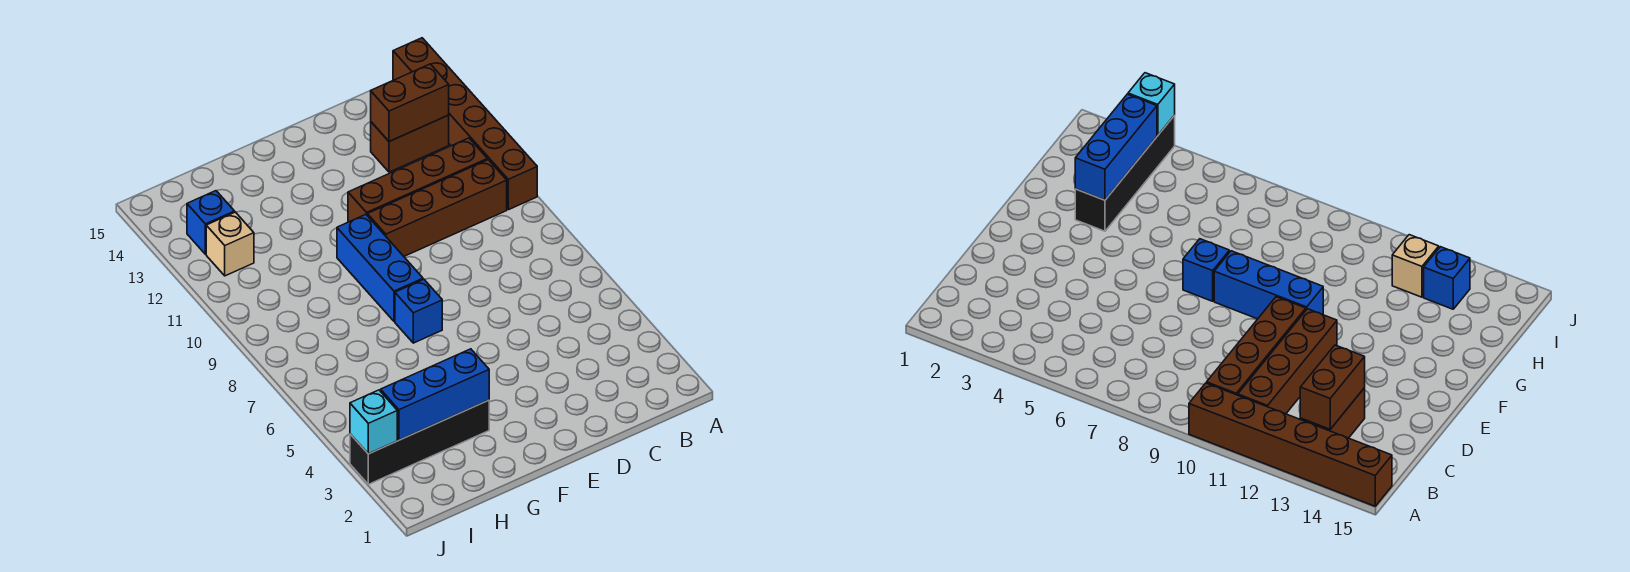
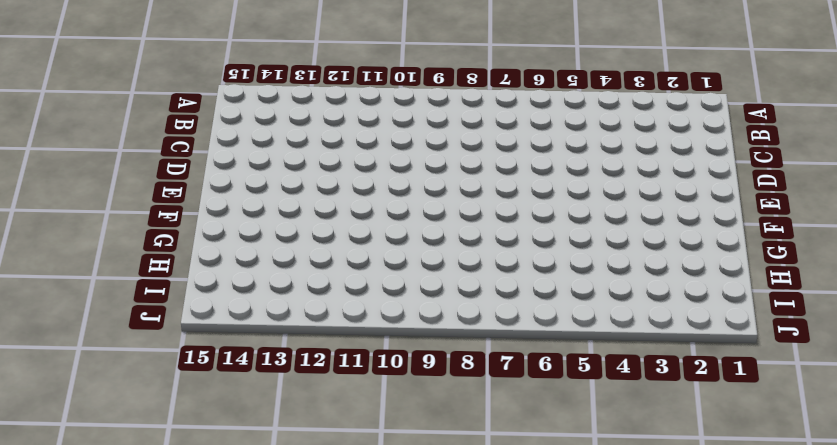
none -> brown 1x6 brick [393,38,537,210]
none -> brown 1x4 brick [367,160,507,256]
none -> brown 1x4 brick [348,138,487,222]

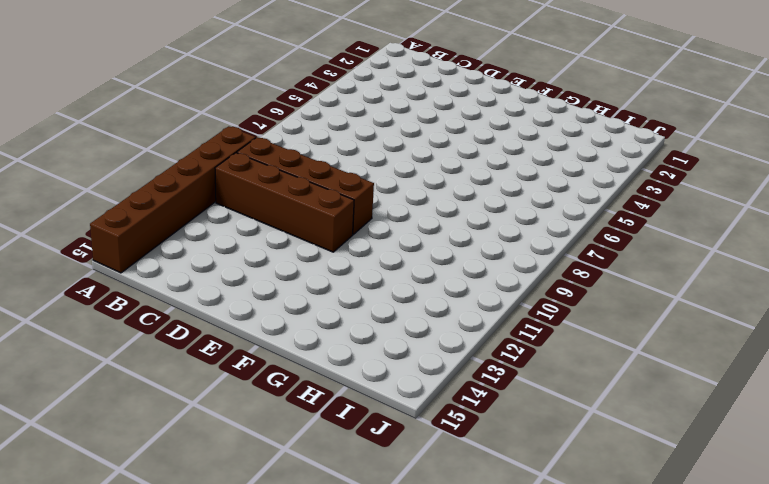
none -> brown 1x2 brick [371,115,449,172]
none -> blue 1x1 brick [395,279,442,343]
none -> blue 1x3 brick [337,215,423,321]

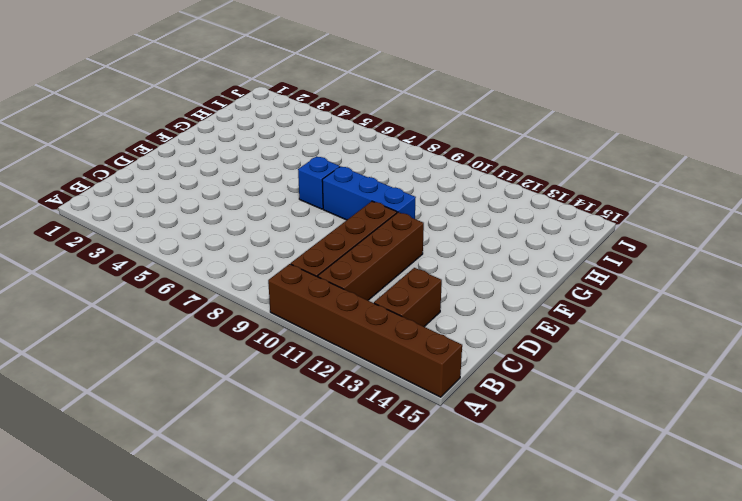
none -> black 1x4 brick [350,400,489,484]
none -> tan 1x1 brick [206,212,254,276]
none -> blue 1x1 brick [187,191,235,254]

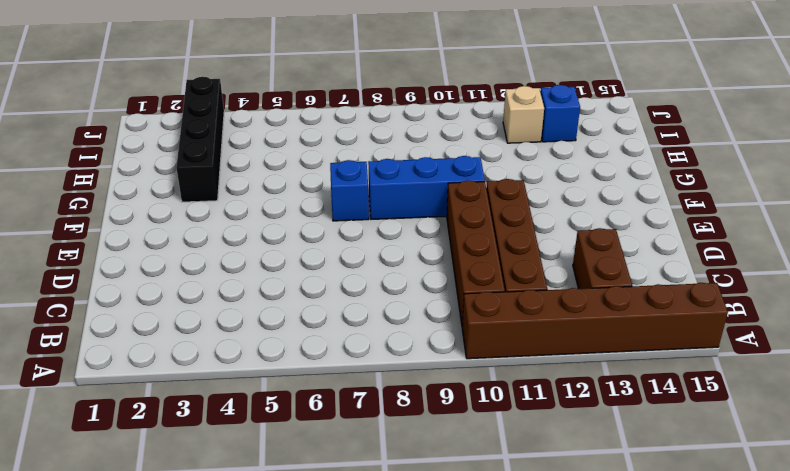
none -> brown 1x2 brick [371,64,449,142]
none -> blue 1x3 brick [381,349,489,440]
none -> cyan 1x1 brick [350,390,397,454]

